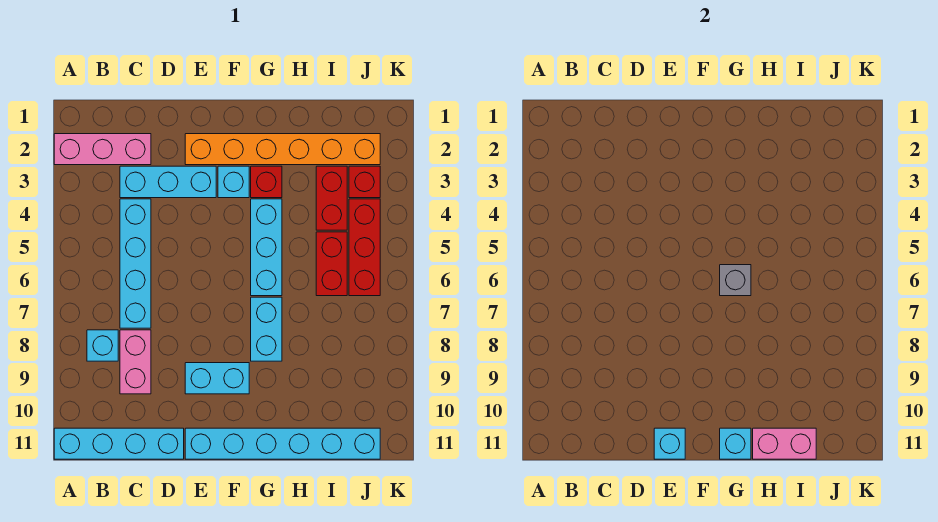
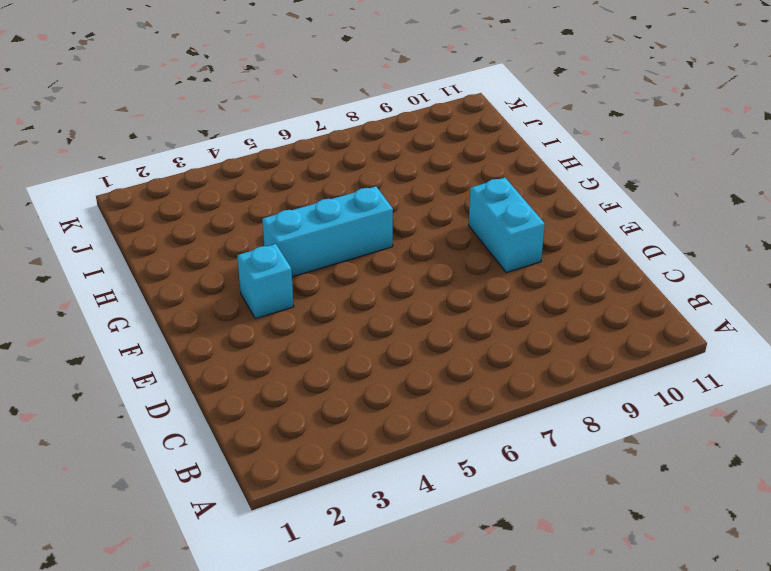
none -> pink 1x3 brick [54,134,151,165]
none -> cyan 1x4 brick [54,428,184,459]
none -> cyan 1x1 brick [87,330,118,361]

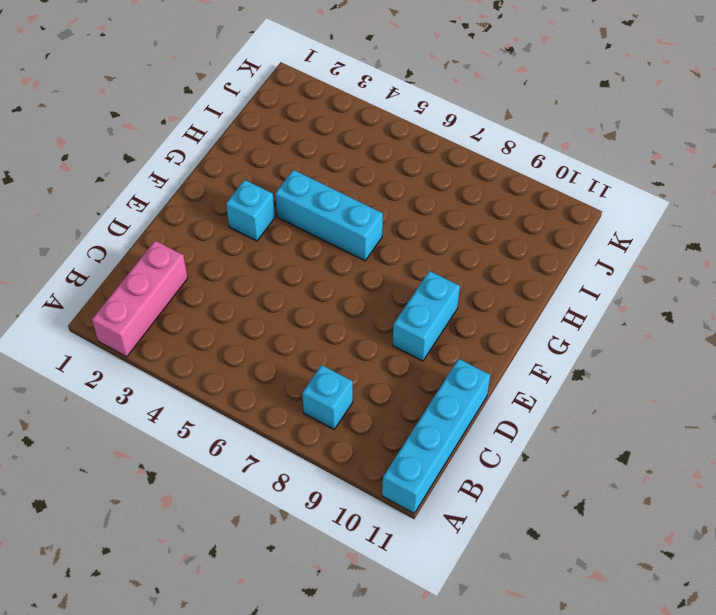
none -> cyan 1x3 brick [120,166,216,198]
none -> cyan 1x4 brick [120,199,151,328]
none -> pink 1x2 brick [120,330,151,394]

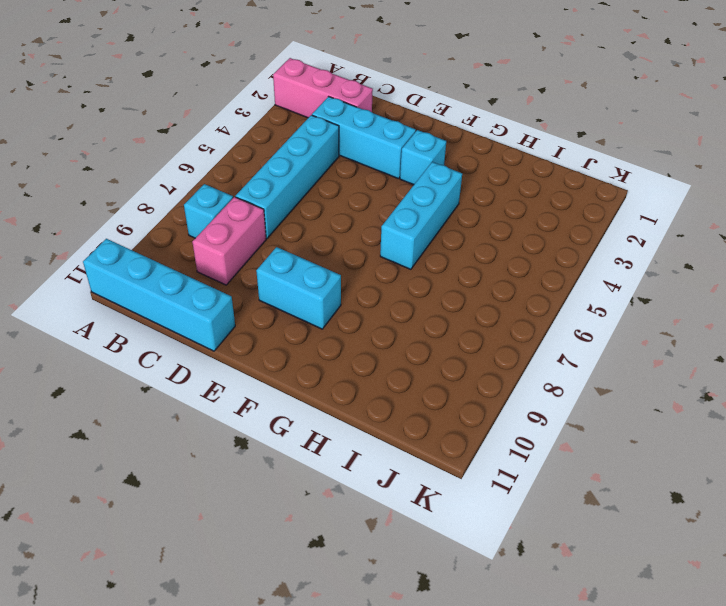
none -> orange 1x6 brick [185,134,380,165]
none -> cyan 1x6 brick [185,428,380,459]
none -> red 1x1 brick [251,166,282,198]

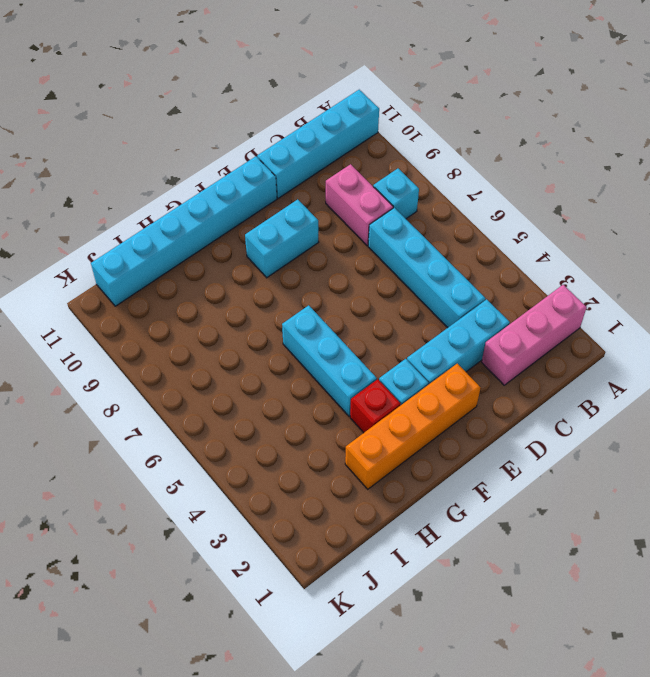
orange 1x4 brick [345,364,480,489] -> orange 1x6 brick [185,134,380,165]
none -> cyan 1x2 brick [251,297,282,361]
none -> red 1x2 brick [316,166,347,230]
none -> red 1x2 brick [316,232,347,296]

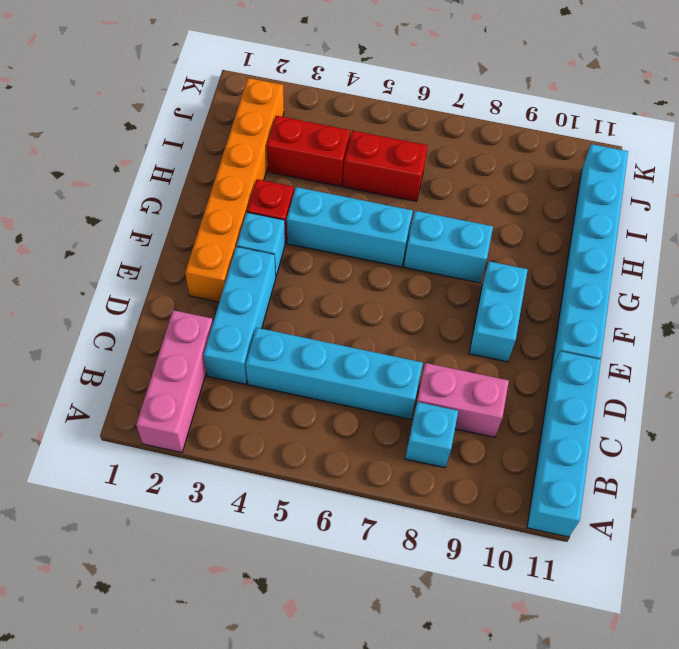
none -> red 1x1 brick [349,166,380,198]
none -> red 1x3 brick [349,199,380,296]
none -> cyan 1x1 brick [654,428,685,459]

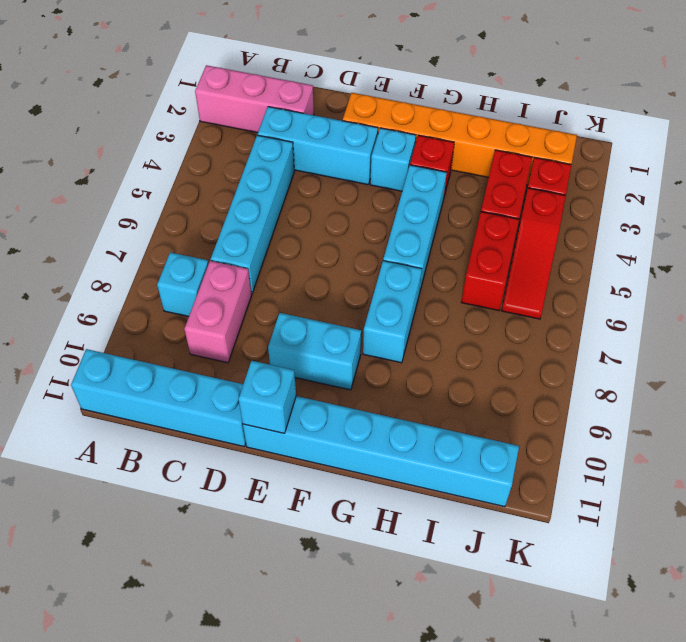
red 1x3 slope [502,188,566,319] -> red 1x3 brick [349,199,380,296]
none -> grey 1x1 brick [720,265,751,296]
none -> cyan 1x1 brick [720,428,751,459]
none -> pink 1x2 brick [753,428,816,459]

